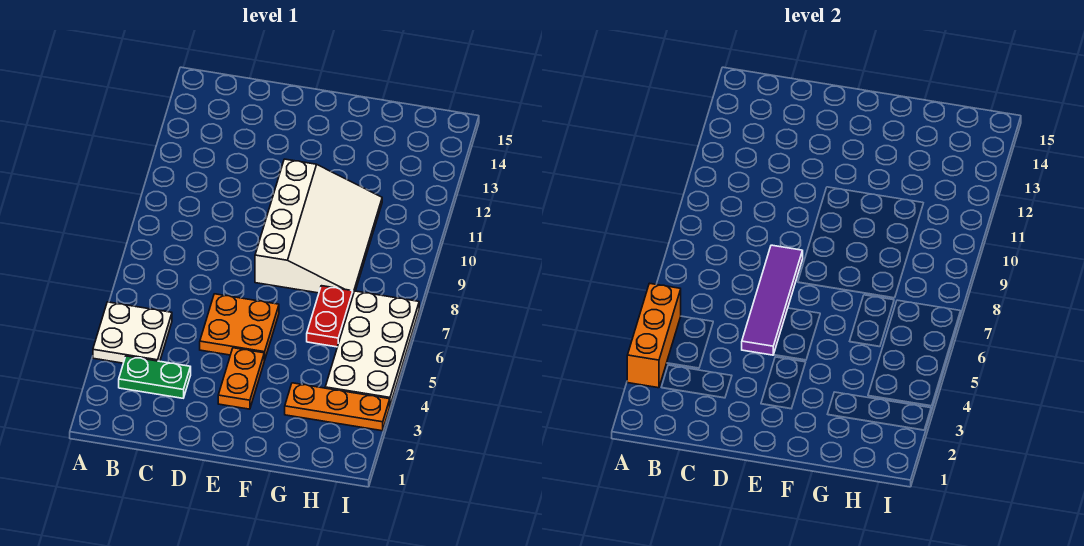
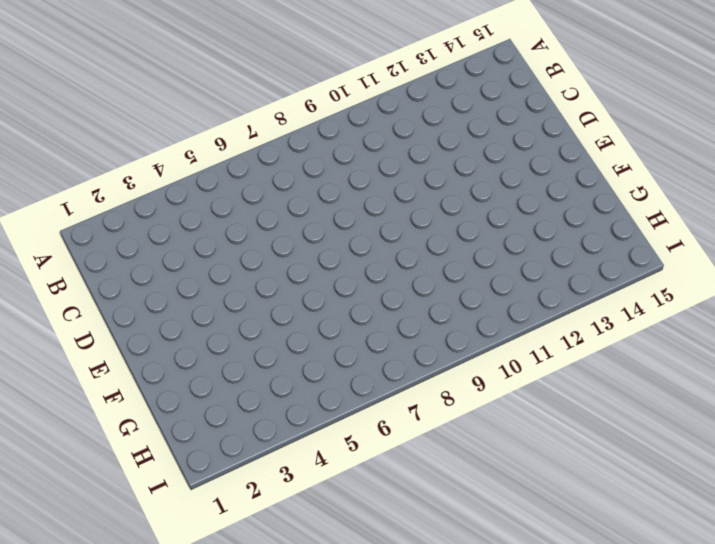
none -> white 2x2 plate [93,302,172,363]
none -> green 1x2 plate [119,356,191,398]

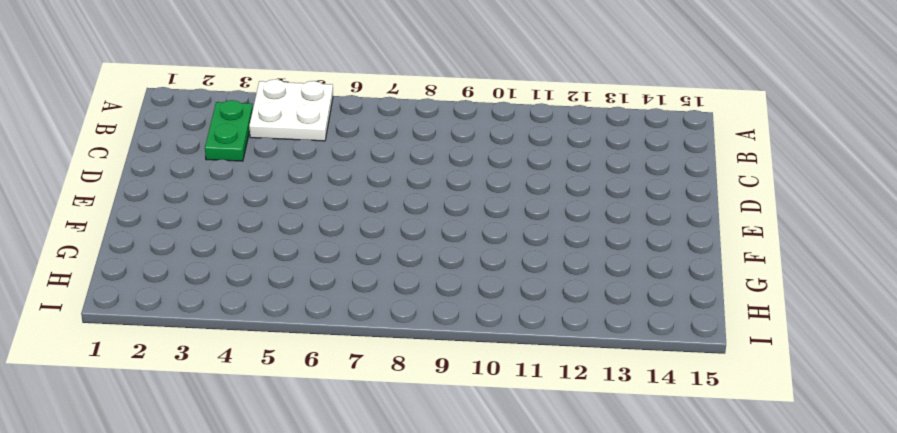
none -> orange 2x2 plate [200,294,279,360]
none -> orange 1x2 plate [218,348,264,409]

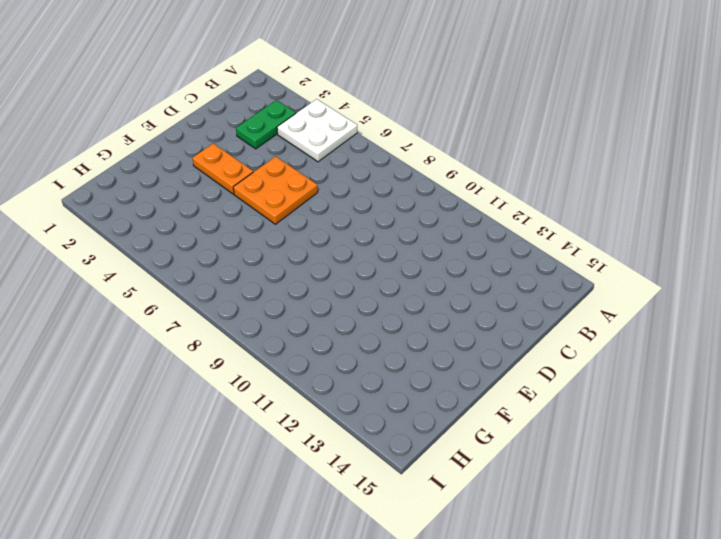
none -> white 3x4 slope [255,159,382,294]
none -> orange 1x3 plate [285,383,390,431]

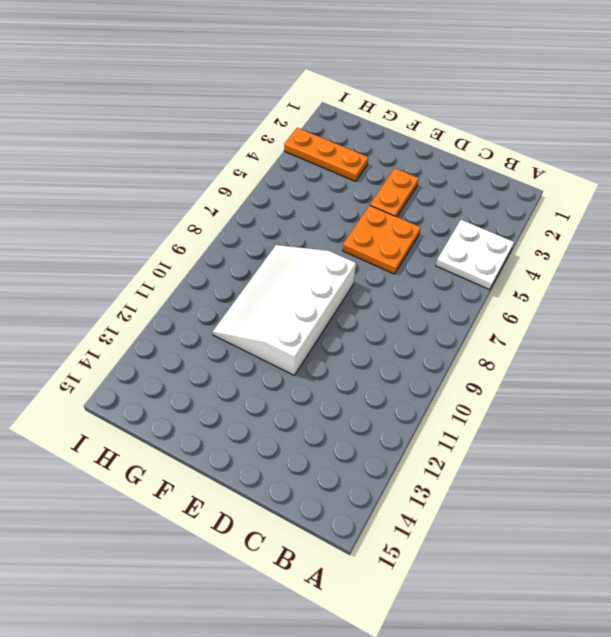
none -> green 1x2 plate [119,356,191,398]
none -> red 1x2 plate [307,286,353,347]

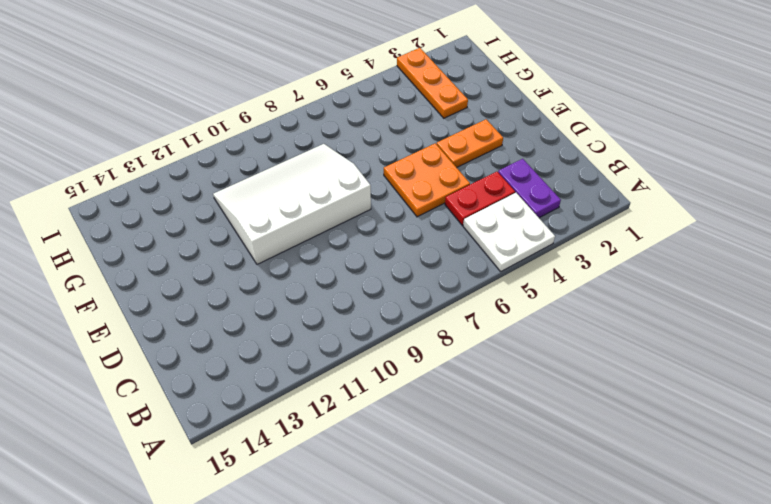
purple 1x2 plate [498,159,561,218] -> green 1x2 plate [119,356,191,398]
red 1x2 plate [445,172,515,225] -> red 1x2 plate moved to [307,286,353,347]
none -> white 2x4 plate [325,291,419,405]
none -> orange 1x3 brick [627,283,681,388]

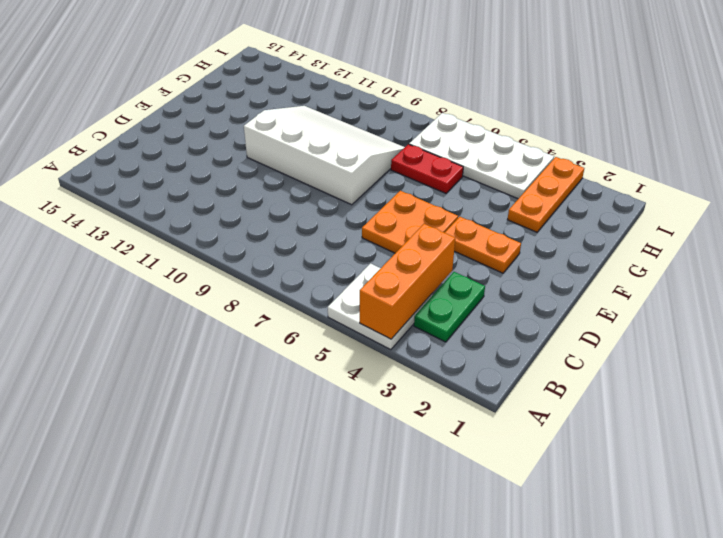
orange 1x3 brick [360,224,455,339] -> orange 1x3 brick turned to [627,283,681,388]
none -> purple 1x4 tile [742,245,803,355]

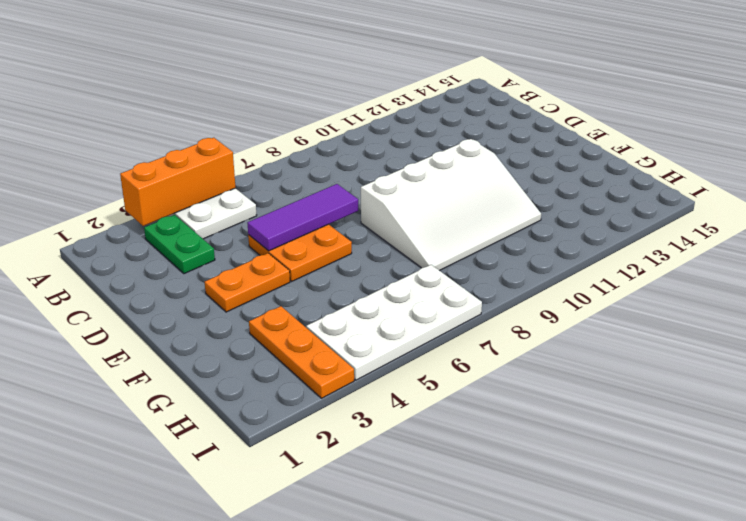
purple 1x3 tile [247,184,358,251] -> purple 1x4 tile [742,245,803,355]
none -> red 1x2 plate [307,286,353,347]

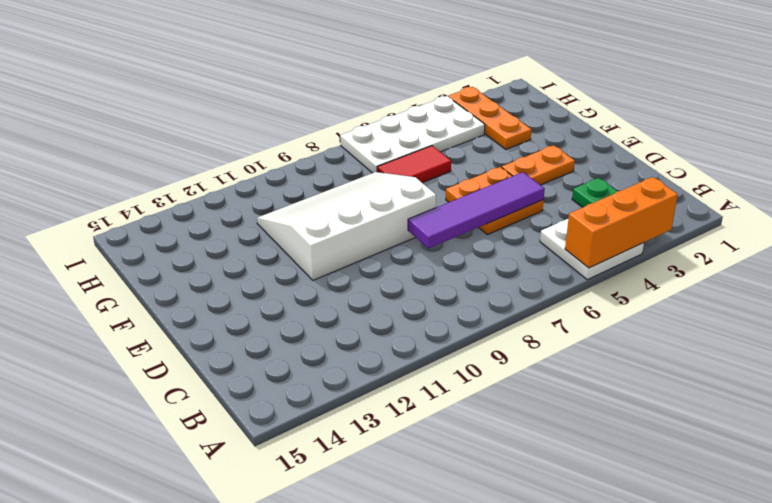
red 1x2 tile [377,146,451,183] -> red 1x2 plate [307,286,353,347]

